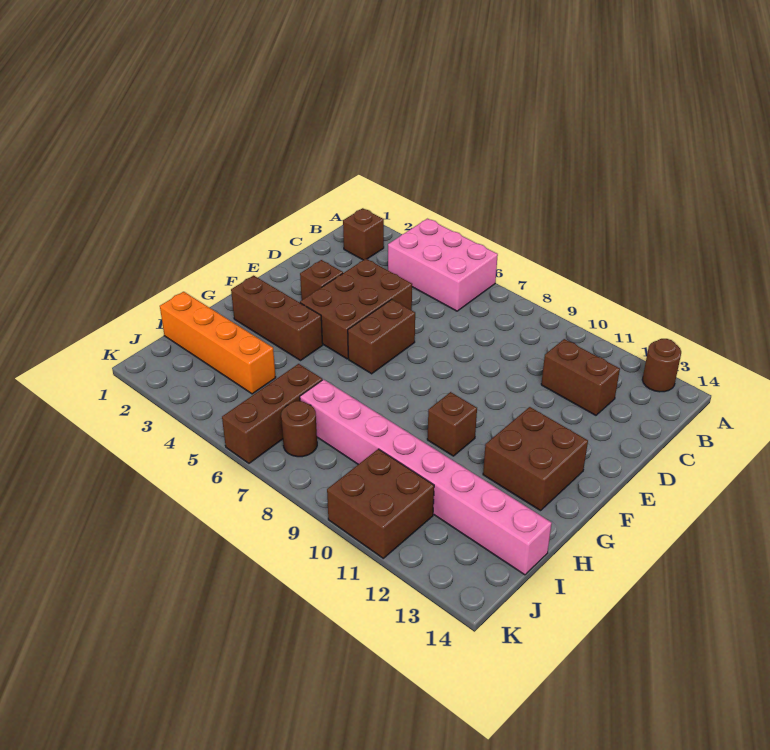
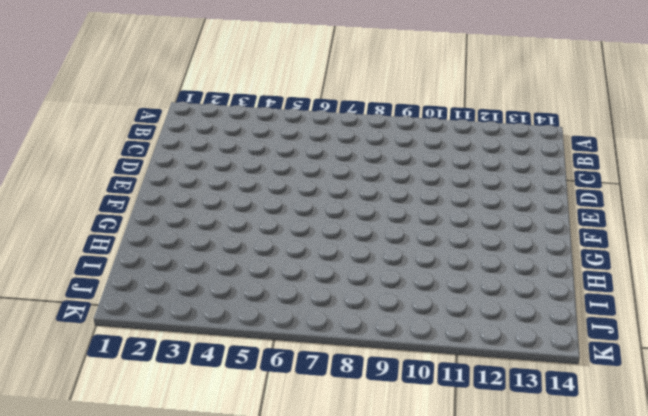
none -> pink 2x3 brick [388,219,498,311]
none -> brown 1x1 round brick [642,339,681,392]
none -> brown 1x1 brick [343,208,384,260]

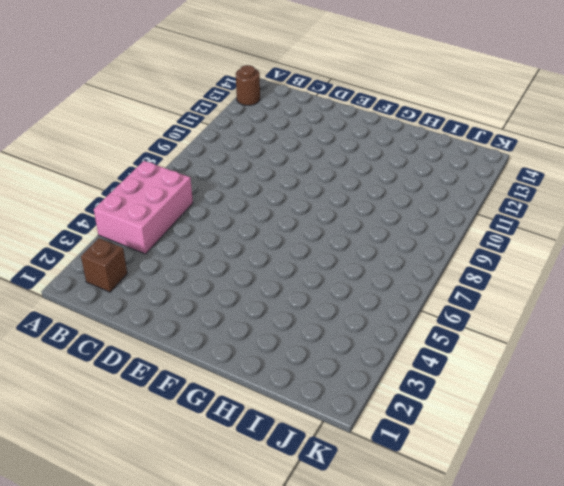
none -> brown 1x2 brick [541,339,620,415]
none -> brown 2x3 brick [300,259,412,359]
none -> brown 1x1 brick [300,260,343,300]

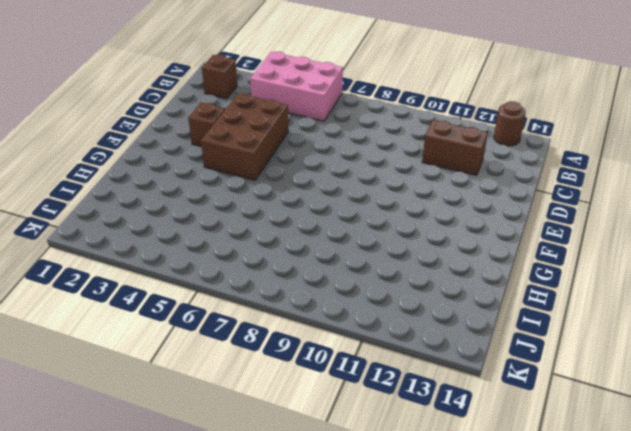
none -> brown 1x2 brick [348,299,415,374]
none -> brown 2x2 brick [483,407,588,511]
none -> brown 1x3 brick [231,276,323,360]

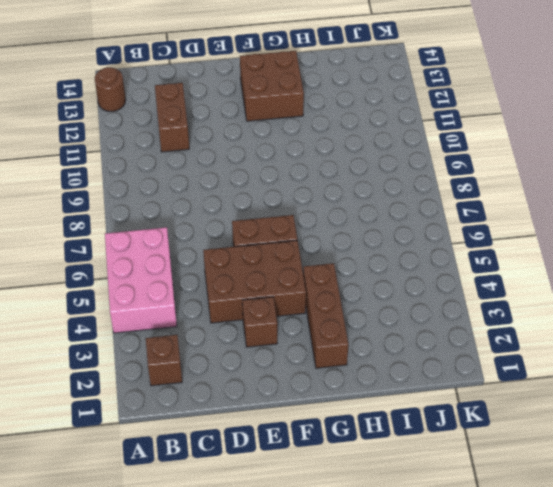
none -> brown 1x1 brick [427,392,477,456]
none -> orange 1x4 brick [160,292,276,394]
none -> brown 1x3 brick [222,364,322,463]

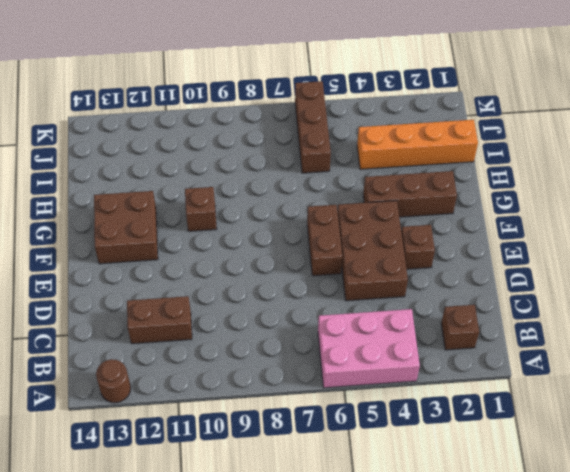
none -> pink 1x8 brick [300,379,552,575]
none -> brown 1x1 round brick [281,401,317,457]
none -> brown 2x2 brick [327,449,434,558]

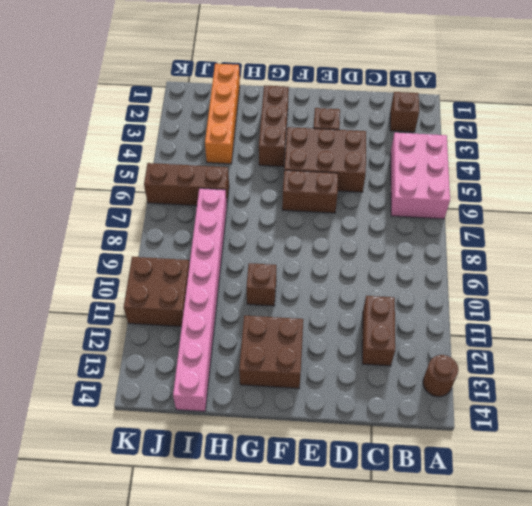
none -> brown 1x1 round brick [281,401,317,457]

